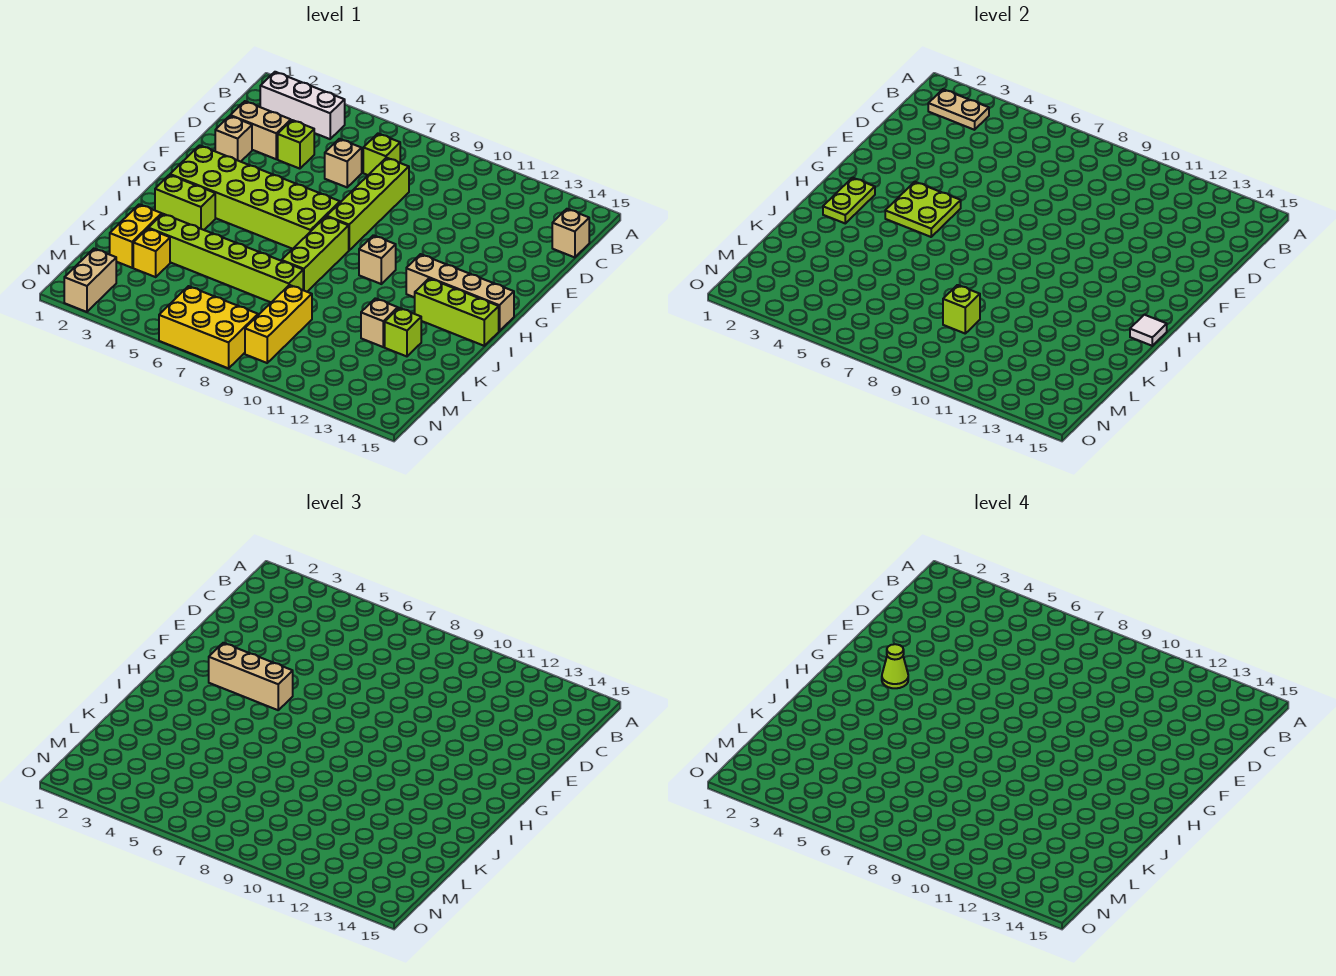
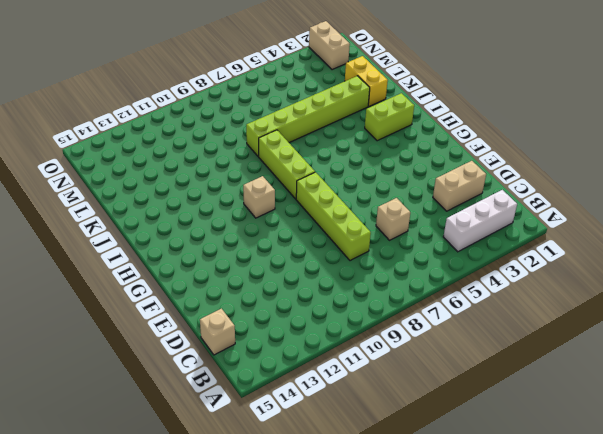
none -> lime 1x1 brick [363,134,400,175]
none -> lime 1x1 brick [278,120,314,169]
none -> tan 1x1 brick [215,116,252,162]

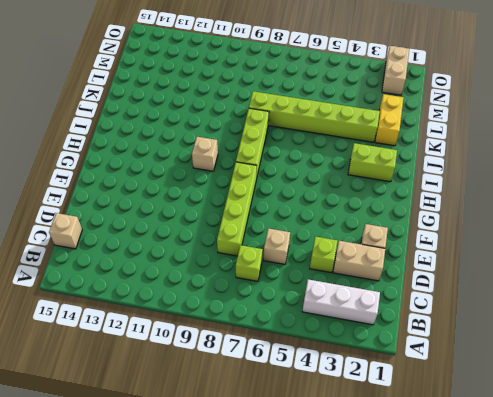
none -> lime 2x6 brick [170,145,340,249]
none -> tan 1x4 brick [406,254,514,331]
none -> lime 1x3 brick [415,278,499,346]

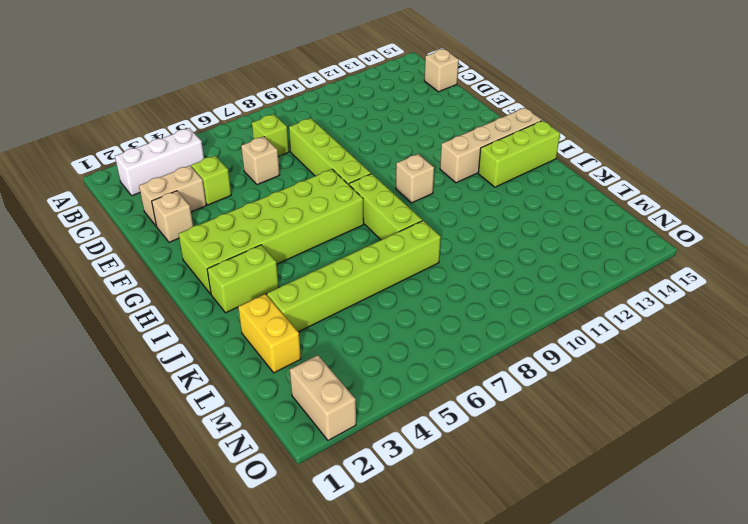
none -> tan 1x1 brick [361,298,398,347]
none -> lime 1x1 brick [385,308,421,356]
none -> yellow 1x1 brick [133,229,170,277]

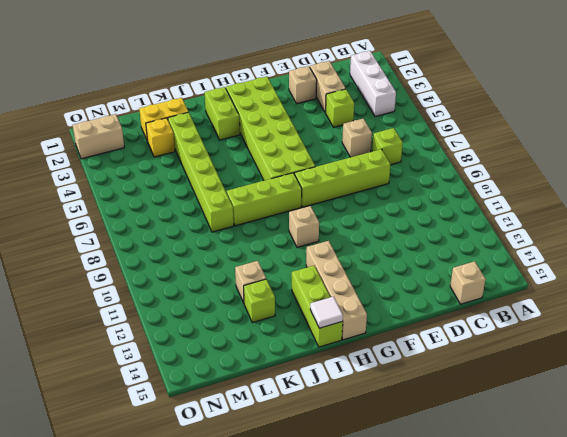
none -> yellow 1x3 brick [245,285,312,363]
none -> yellow 2x3 brick [159,286,258,368]
none -> tan 1x2 plate [928,89,989,130]

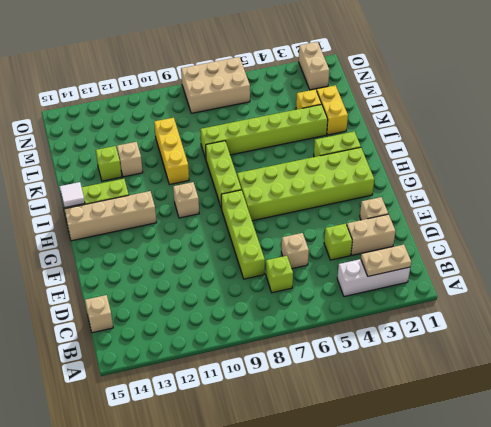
yellow 1x3 brick [154,118,189,185] -> yellow 1x3 brick moved to [245,285,312,363]
tan 2x3 brick [181,57,250,113] -> yellow 2x3 brick [159,286,258,368]
none -> lime 2x2 plate [885,182,961,237]
none -> lime 1x2 plate [823,178,875,223]
none -> lime 1x1 brick [943,285,980,333]

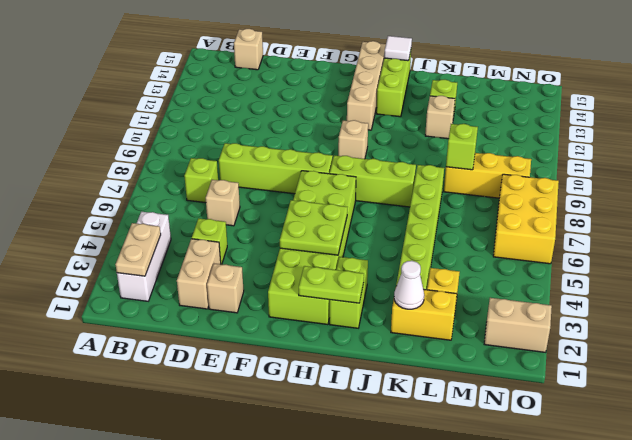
white 1x1 cone [394,261,424,309] -> none
none -> tan 1x3 brick [209,643,293,710]
none -> lime 1x1 cone [882,644,908,688]

